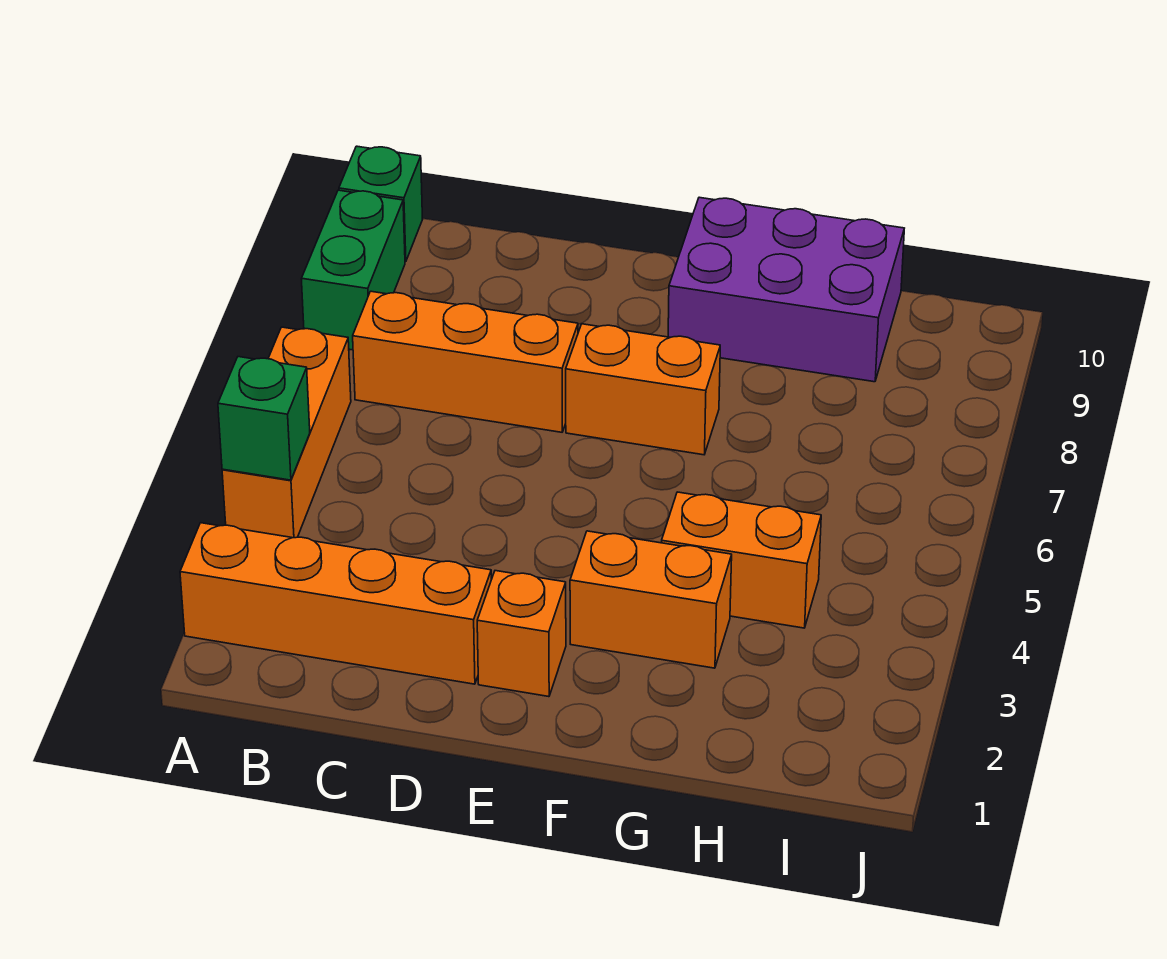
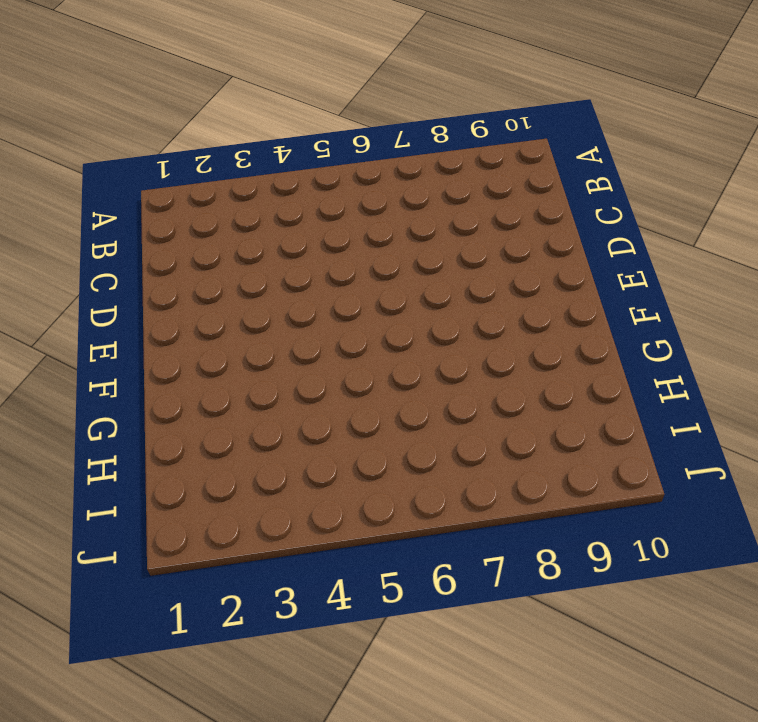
none -> orange 1x4 brick [180,523,491,684]
none -> orange 1x3 brick [222,327,351,538]

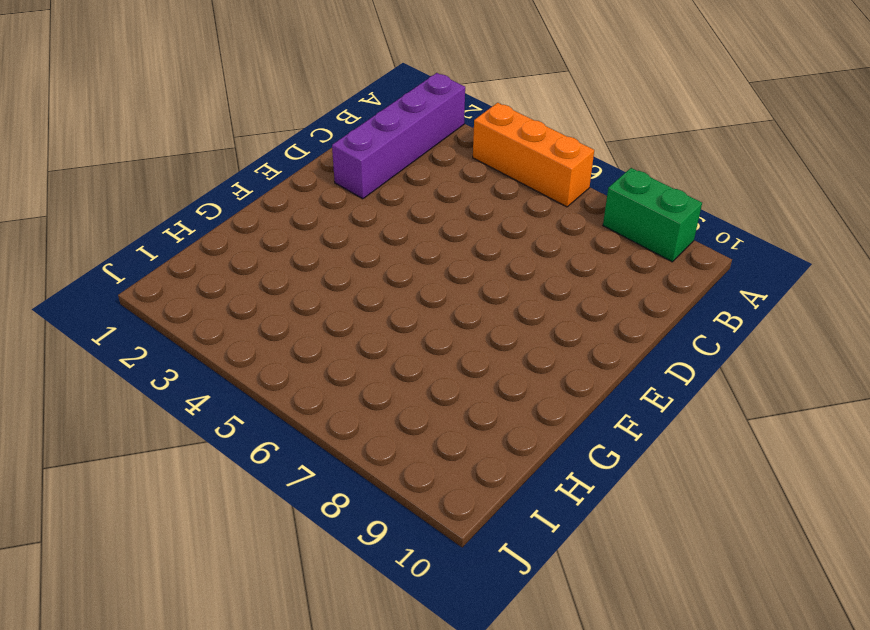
purple 1x4 brick [332,73,465,199] -> orange 1x4 brick [180,523,491,684]
none -> green 1x1 brick [339,146,422,262]
none -> orange 1x3 brick [353,291,578,432]

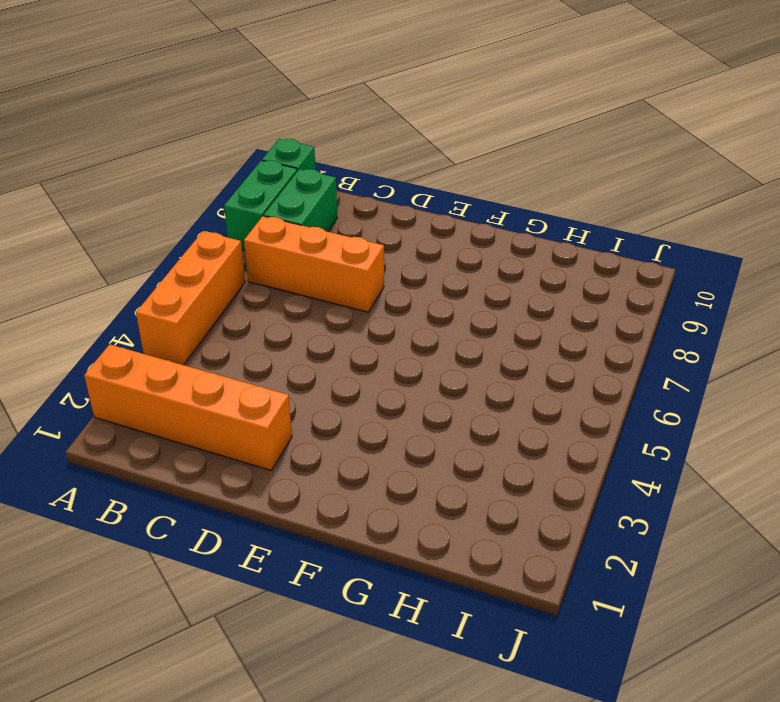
green 1x2 brick [264,169,337,232] -> none
none -> orange 1x1 brick [477,571,566,697]
none -> orange 1x2 brick [566,324,720,455]

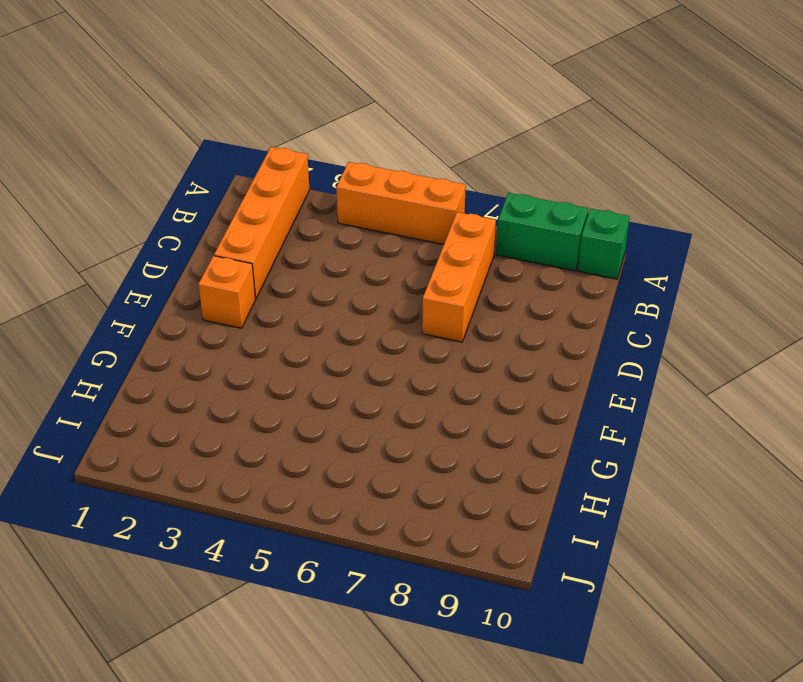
none -> orange 1x2 brick [566,324,720,455]
none -> orange 1x2 brick [570,531,732,668]

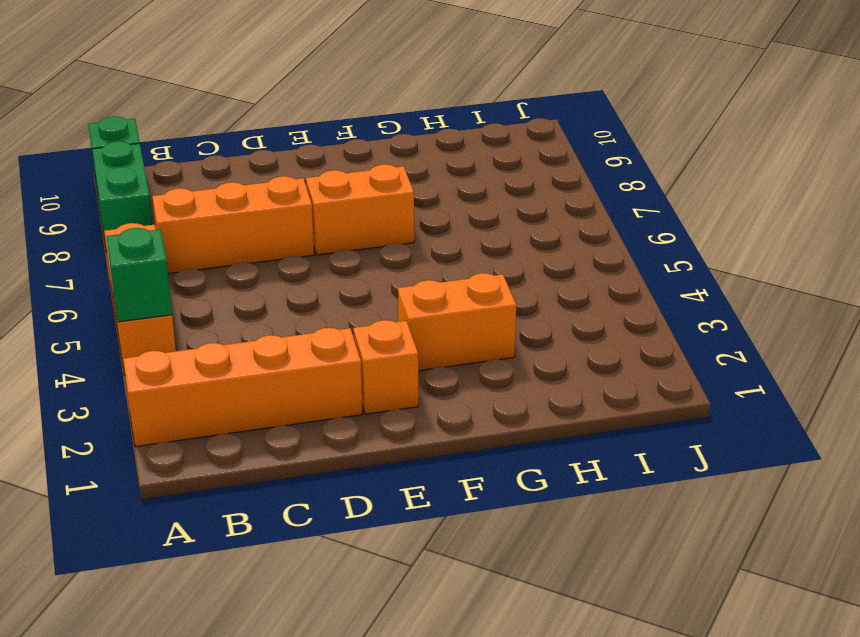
none -> purple 2x3 brick [668,197,904,382]
none -> orange 1x2 brick [662,492,821,628]

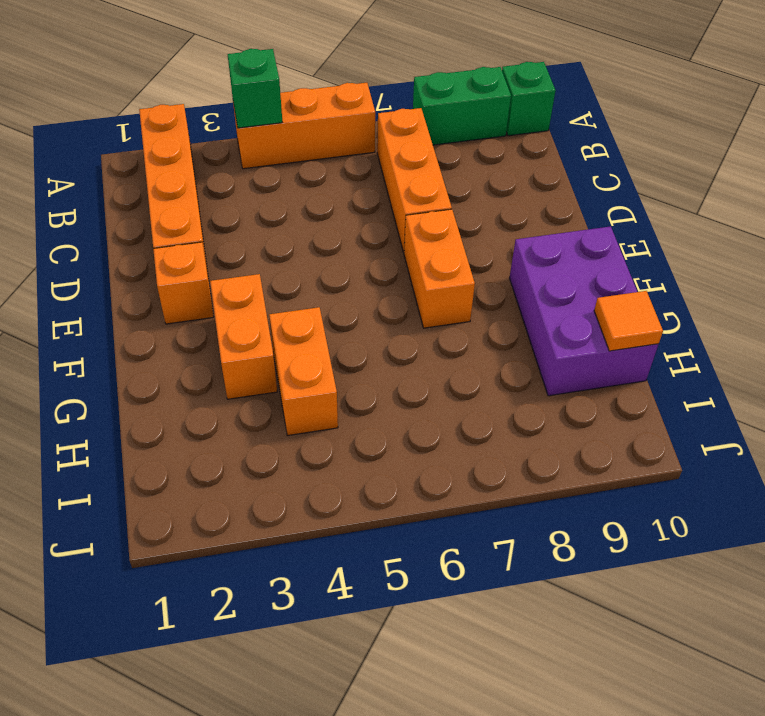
orange 1x1 tile [594,291,663,351] -> none

